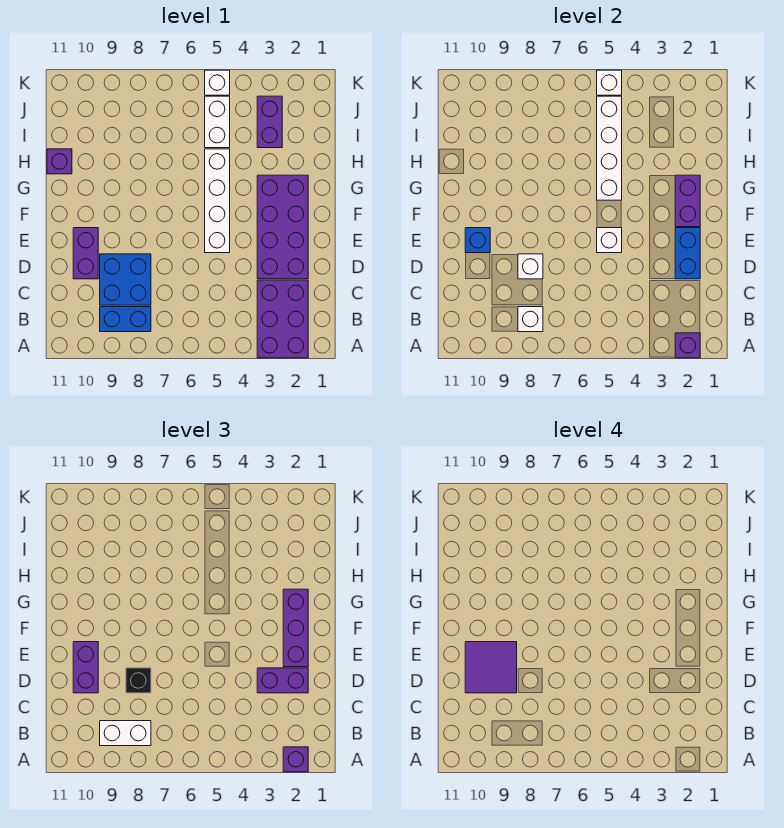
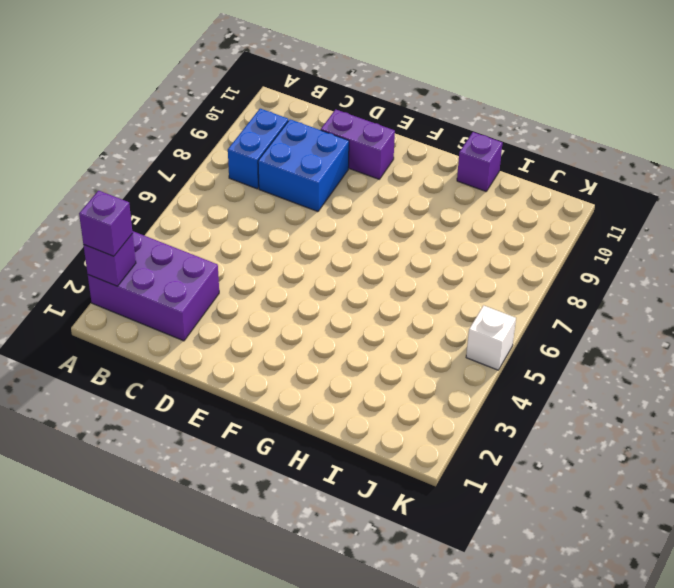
none -> purple 2x4 brick [257,175,308,279]
none -> white 1x4 brick [205,149,230,253]
none -> purple 1x2 brick [257,96,282,148]

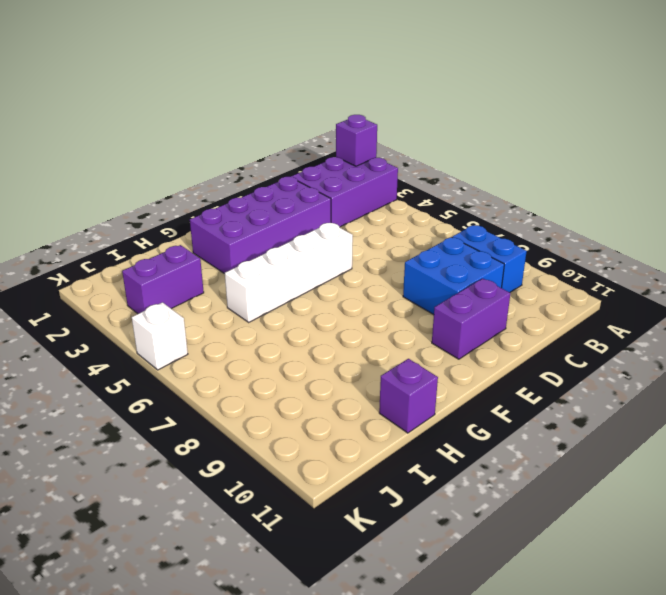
none -> white 1x2 brick [205,96,230,148]
none -> white 1x1 brick [518,307,543,332]
none -> blue 1x2 brick [675,228,700,279]

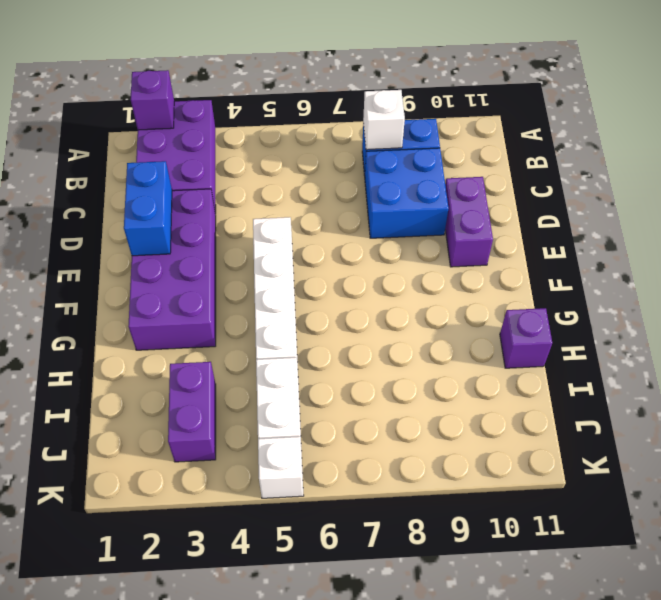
none -> white 1x1 brick [518,254,543,279]
none -> white 1x1 brick [597,228,622,253]
none -> blue 1x1 brick [465,228,490,253]

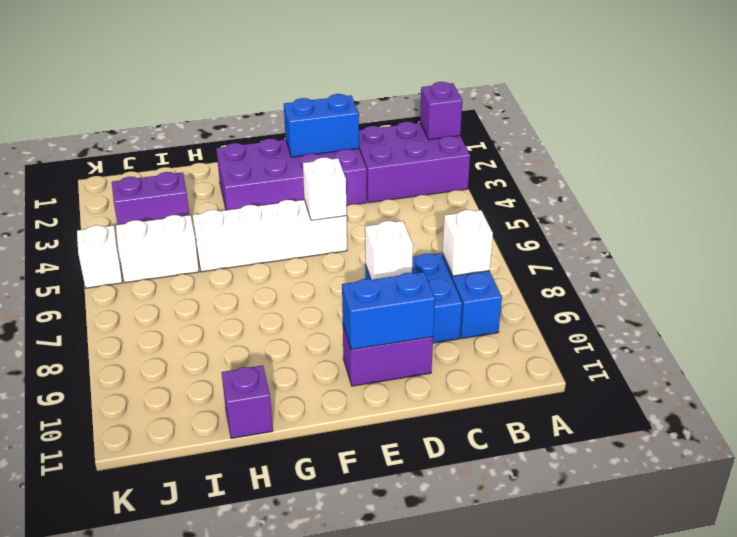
blue 1x2 brick [342,272,435,349] -> blue 1x1 brick [465,228,490,253]
none -> purple 1x2 brick [675,175,700,227]
none -> white 1x4 brick [597,96,622,200]
none -> white 1x1 brick [597,70,622,95]

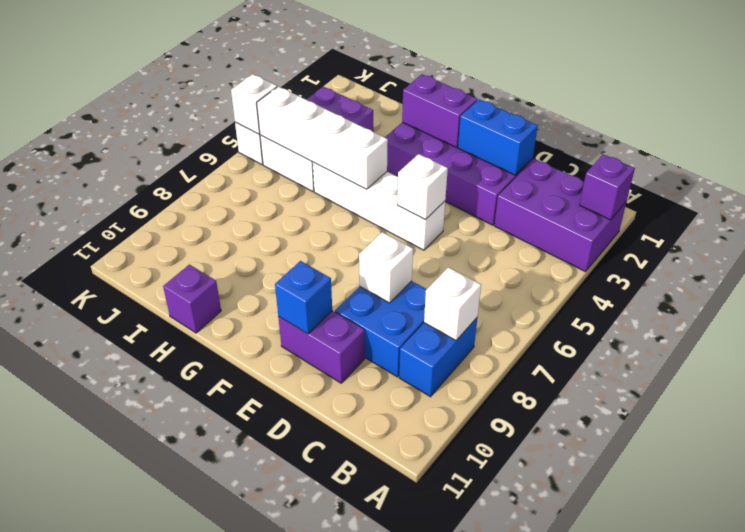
none -> purple 1x1 brick [283,747,308,772]
none -> white 1x2 brick [100,721,151,746]
none -> purple 1x2 brick [257,668,308,693]

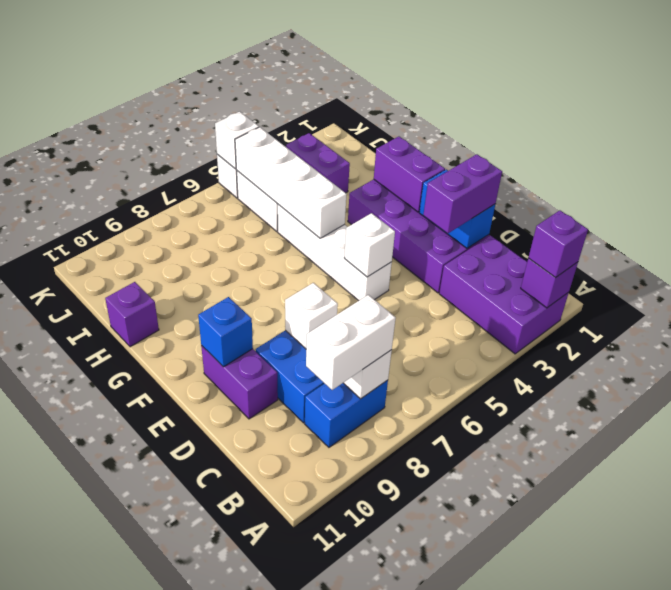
none -> black 1x1 brick [126,668,151,693]
none -> purple 1x2 brick [73,642,98,693]
none -> purple 1x3 brick [283,589,308,667]

